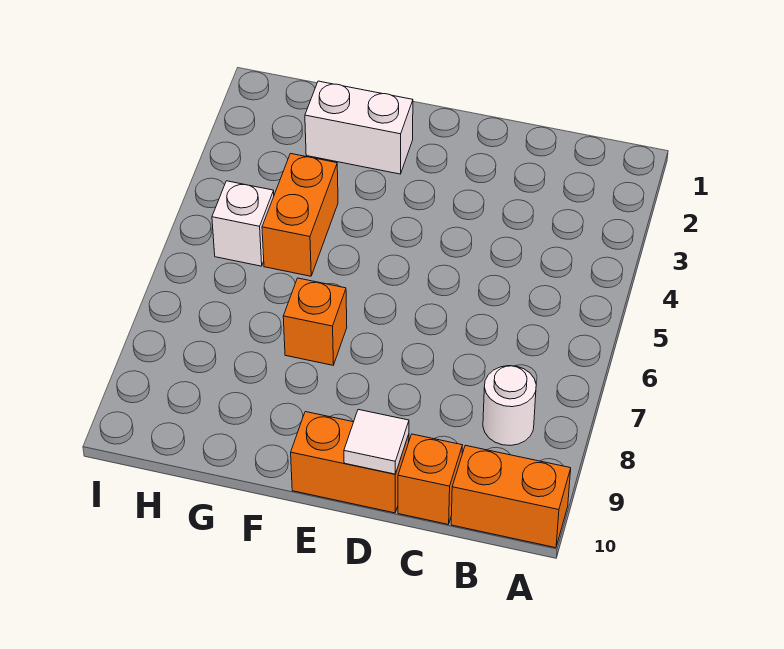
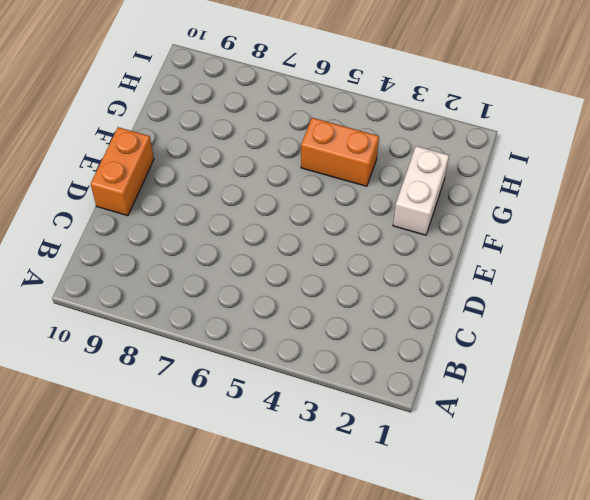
none -> orange 1x2 brick [451,445,571,548]
none -> white 1x1 round brick [483,366,536,446]

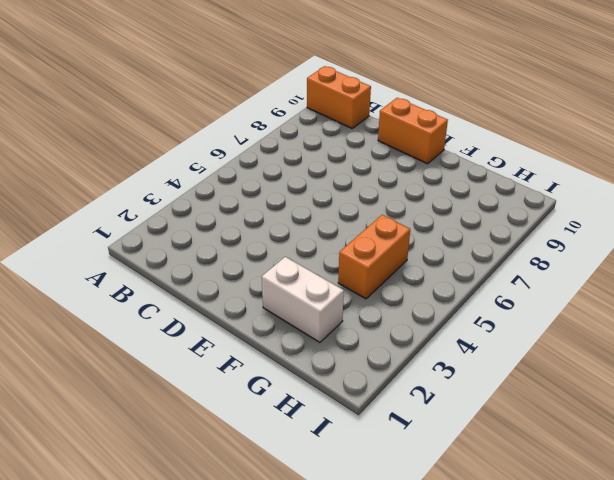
none -> white 1x1 round brick [483,366,536,446]
none -> orange 1x1 brick [398,434,462,524]

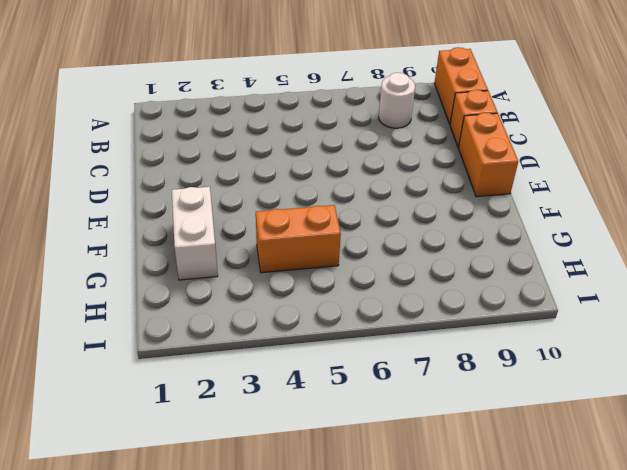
none -> orange 1x1 brick [283,278,347,365]
none -> white 1x1 brick [212,181,274,266]

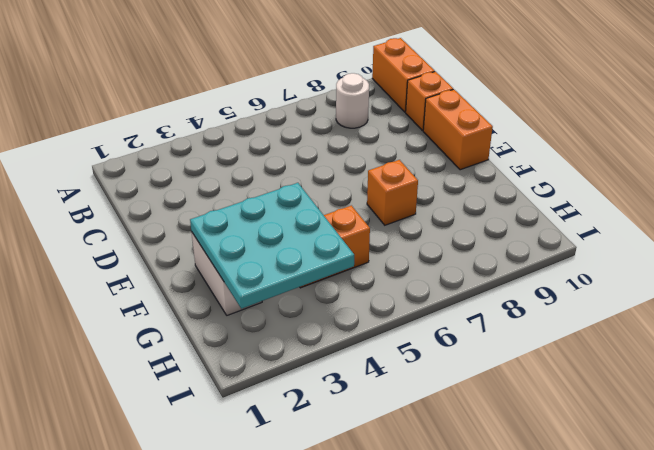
cyan 3x3 plate [190,183,354,309] -> none
none -> white 1x1 brick [212,181,274,266]
none -> white 1x1 tile [344,410,409,474]

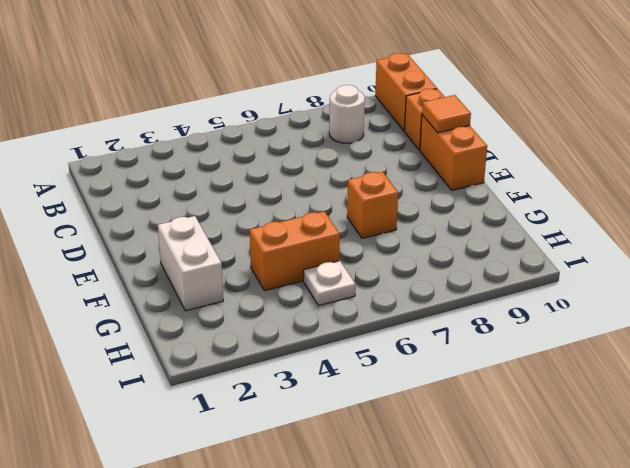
orange 1x1 tile [422,95,471,133] -> white 1x1 tile [344,410,409,474]
white 1x1 plate [304,261,355,306] -> white 1x1 brick [212,181,274,266]

